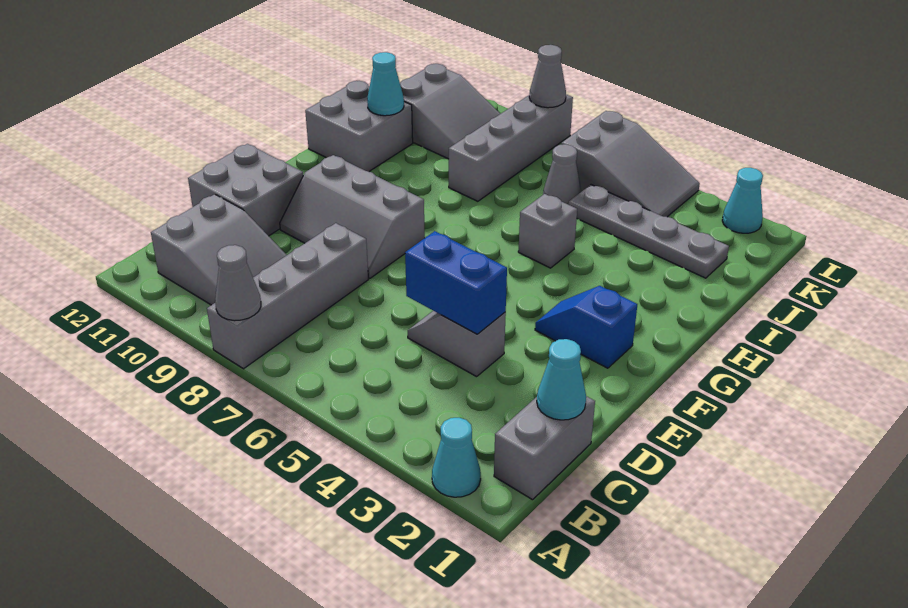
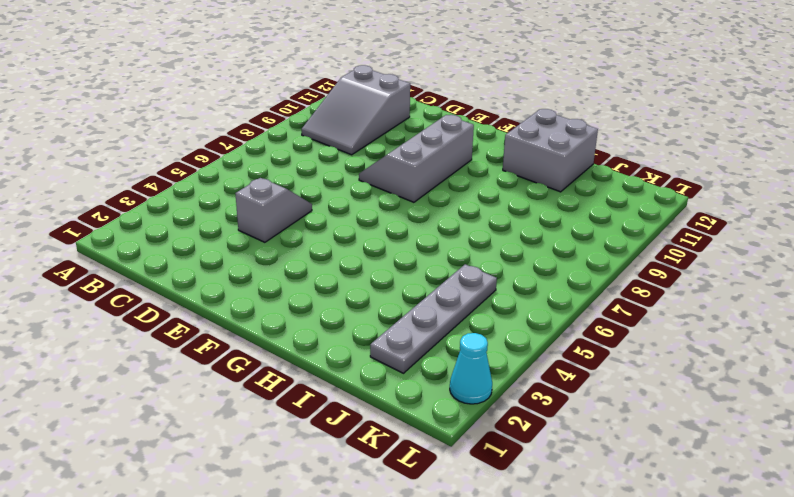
none -> cyan 1x1 cone [432,418,481,497]
none -> grey 1x4 brick [207,223,368,369]
none -> grey 1x2 brick [494,396,595,500]

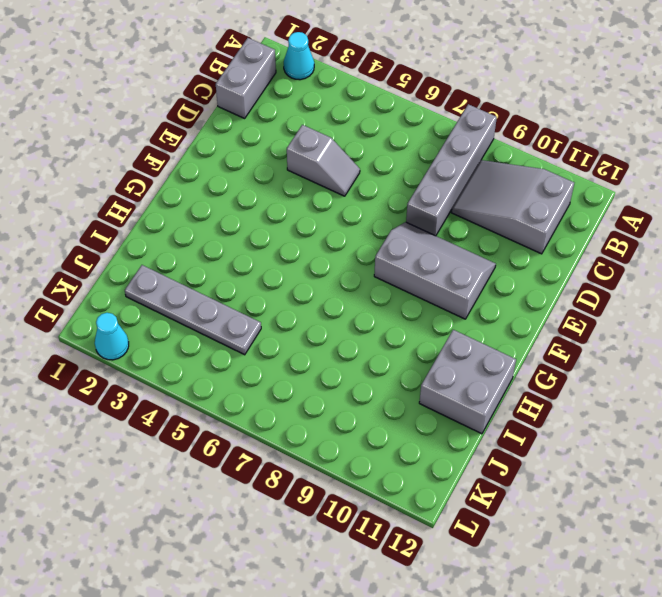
none -> grey 2x2 brick [188,144,303,236]
none -> blue 1x2 slope [535,286,637,368]
none -> grey 1x1 brick [518,194,577,268]

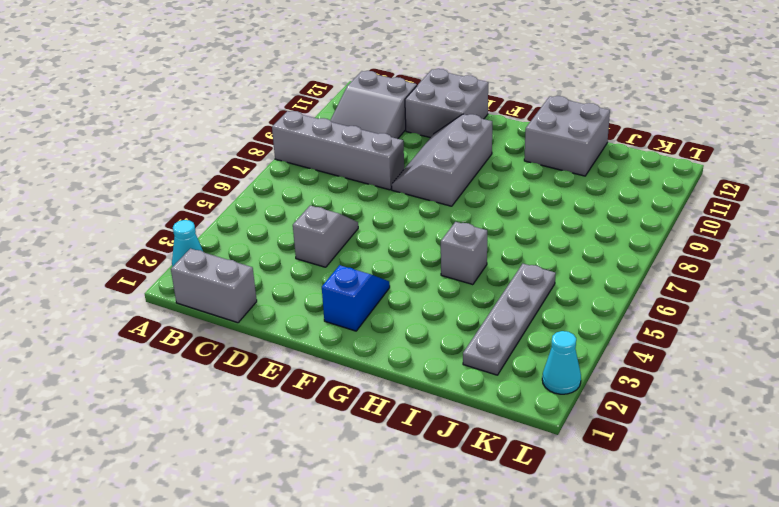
none -> grey 1x4 brick [449,95,573,201]
none -> grey 1x1 cone [543,144,581,204]
none -> grey 2x3 slope [400,64,500,159]

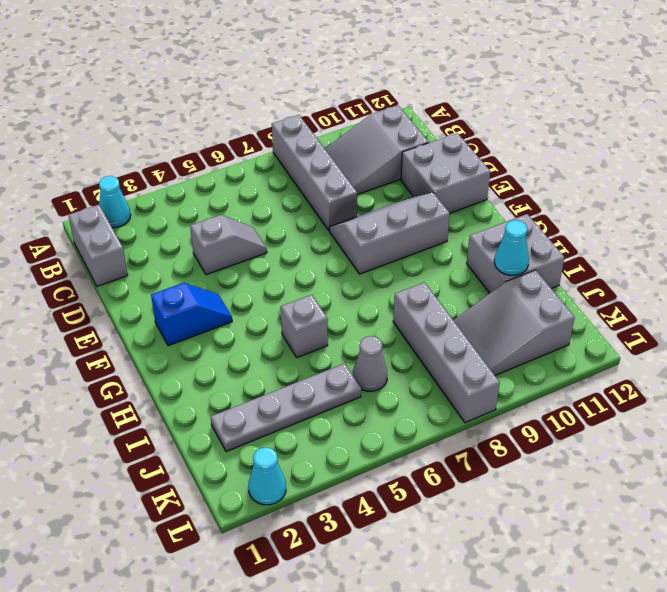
none -> grey 2x3 slope [561,111,700,217]
none -> grey 1x1 cone [215,245,261,321]
none -> cyan 1x1 cone [537,339,586,420]

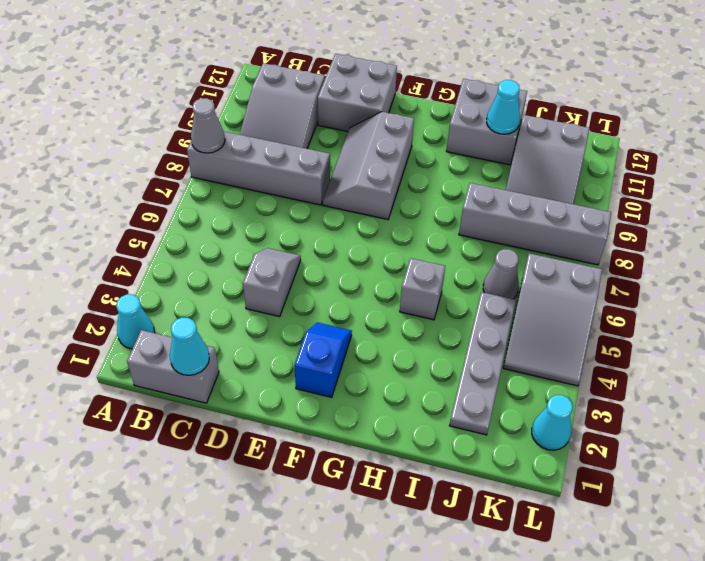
none -> blue 1x2 brick [405,231,507,334]
none -> grey 1x1 cone [529,45,566,108]

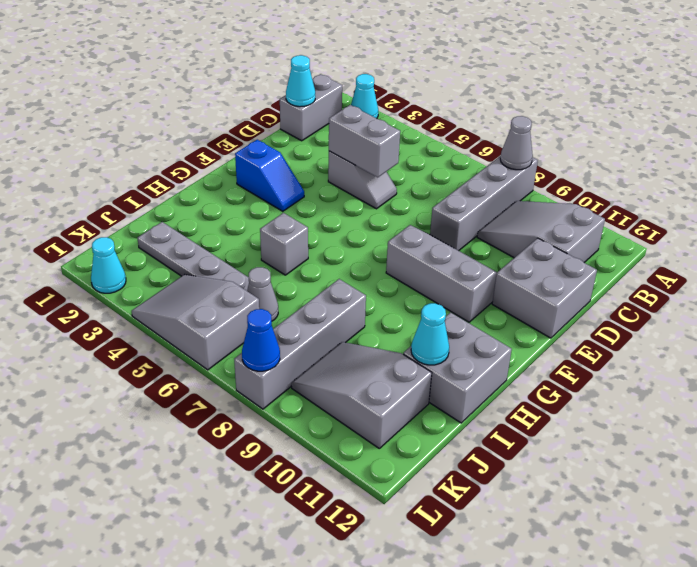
grey 1x2 brick [329,105,400,177] -> blue 1x2 brick [405,231,507,334]
blue 1x1 cone [242,309,280,371] -> grey 1x1 cone [529,45,566,108]

